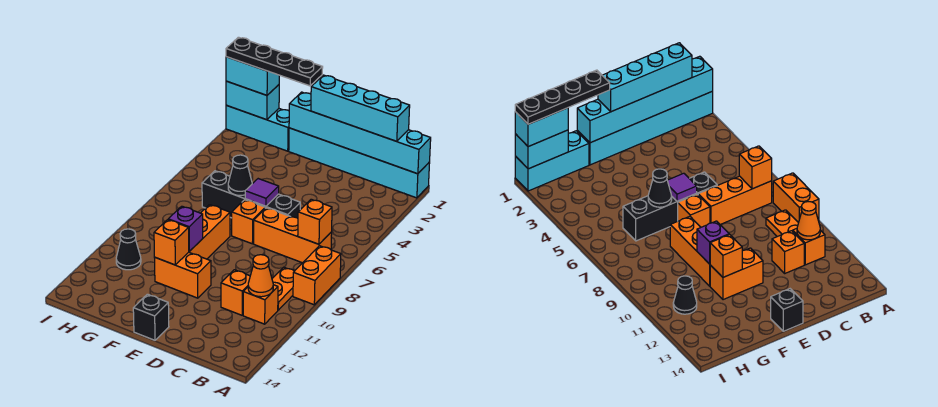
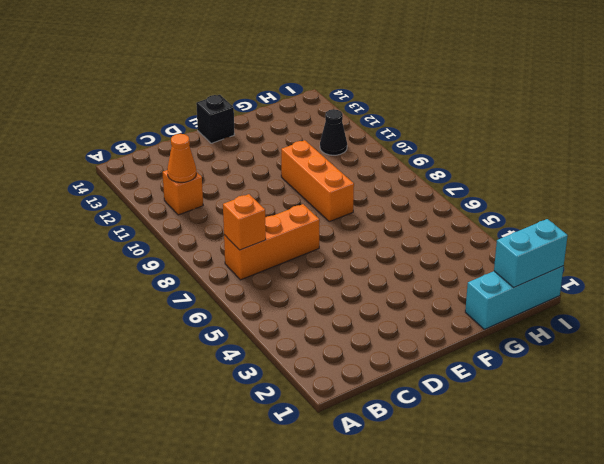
none -> cyan 1x6 brick [289,128,430,198]
none -> orange 1x2 brick [293,246,341,305]
none -> orange 1x2 plate [272,267,294,310]

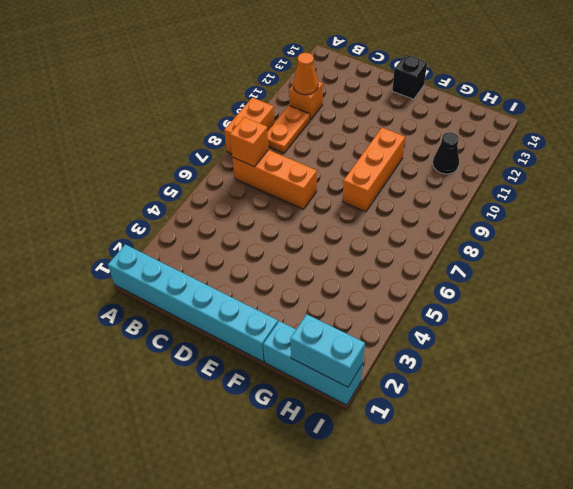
none -> orange 1x1 brick [221,270,250,315]
none -> black 1x4 brick [202,171,300,218]
none -> orange 1x1 brick [232,200,265,244]

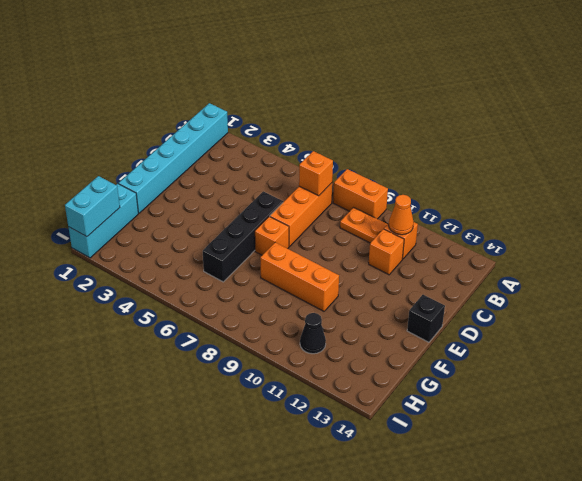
none -> orange 1x2 brick [154,252,211,298]
none -> cyan 1x6 brick [289,92,431,174]
none -> purple 1x1 tile [245,179,279,206]

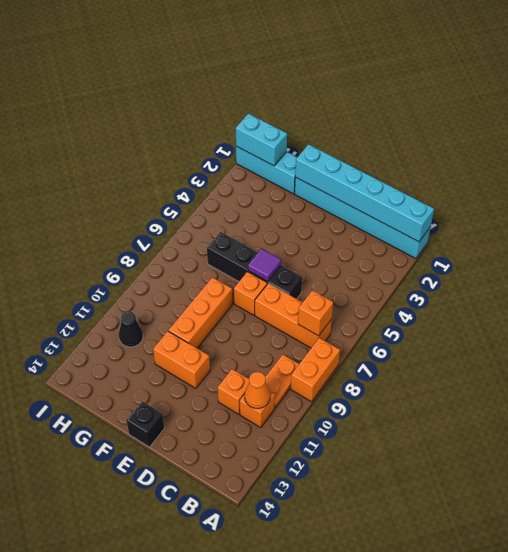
none -> black 1x1 cone [228,155,252,195]
none -> purple 1x1 brick [168,206,203,251]
none -> orange 1x1 brick [154,220,189,265]

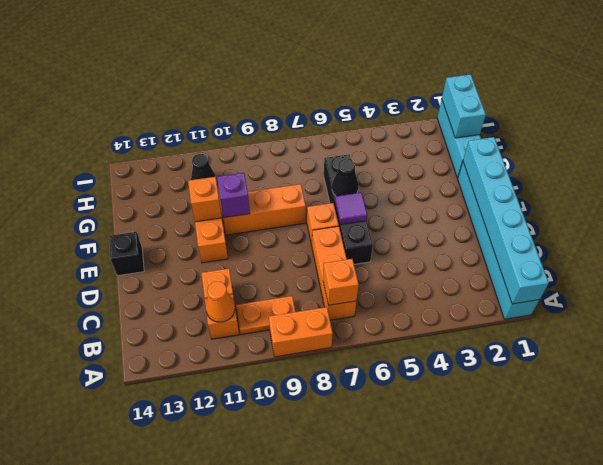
none -> cyan 1x4 brick [311,75,410,141]
none -> cyan 1x2 brick [226,57,279,95]
none -> black 1x4 plate [226,37,323,86]

